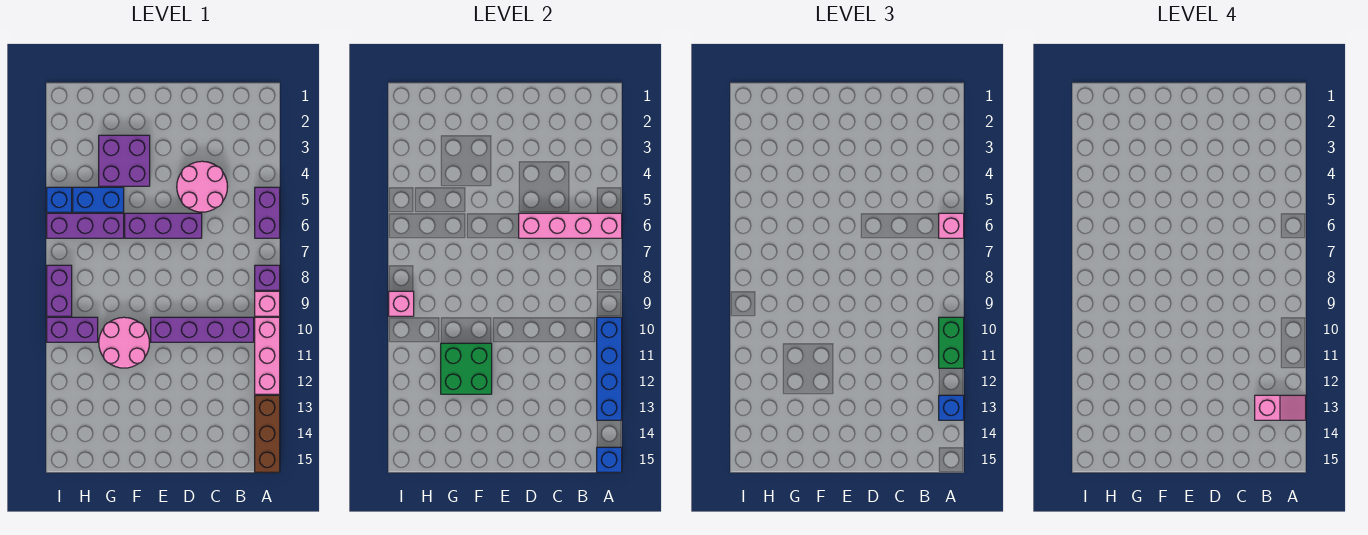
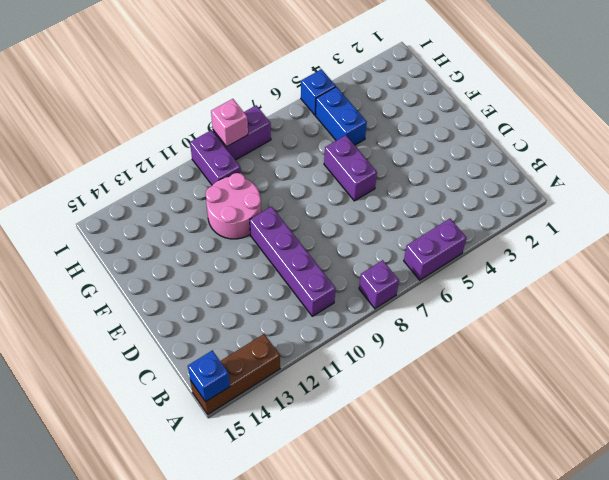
purple 1x2 brick [324,135,377,201] -> purple 1x3 brick [125,213,202,238]
none -> pink 1x1 brick [255,291,280,316]
none -> pink 1x3 brick [255,317,280,394]
none -> pink 2x2 round brick [177,161,228,212]

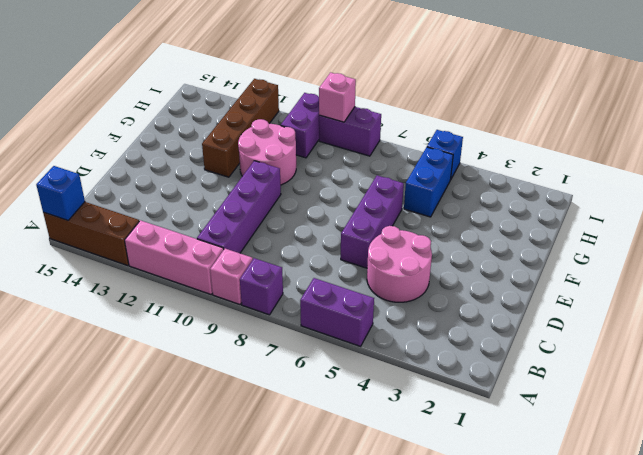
brown 1x4 brick [202,79,279,177] -> none
none -> purple 2x2 brick [99,135,150,186]
none -> purple 1x3 brick [47,213,124,238]
none -> pink 1x4 brick [519,213,622,238]

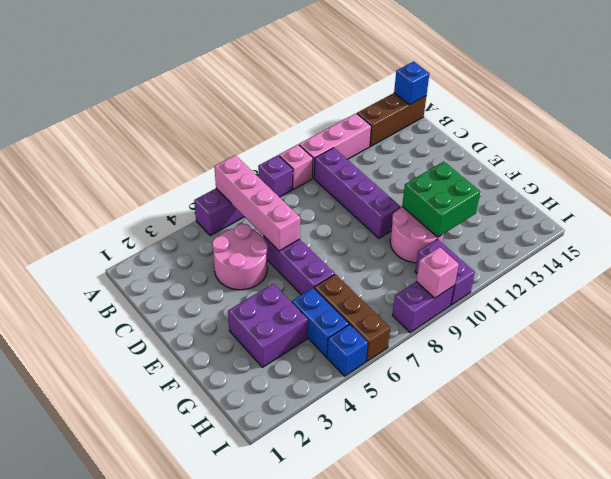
brown 1x3 brick [314,274,390,361] -> purple 1x3 brick [47,213,124,238]
none -> blue 1x4 brick [597,317,622,420]
none -> pink 1x1 brick [939,213,964,238]
none -> green 1x2 brick [939,317,964,368]

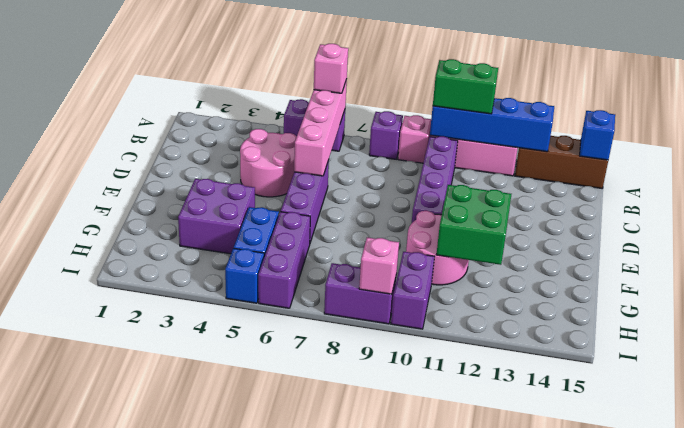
none -> blue 1x1 brick [939,395,964,420]
none -> pink 1x2 slope [1255,395,1306,420]

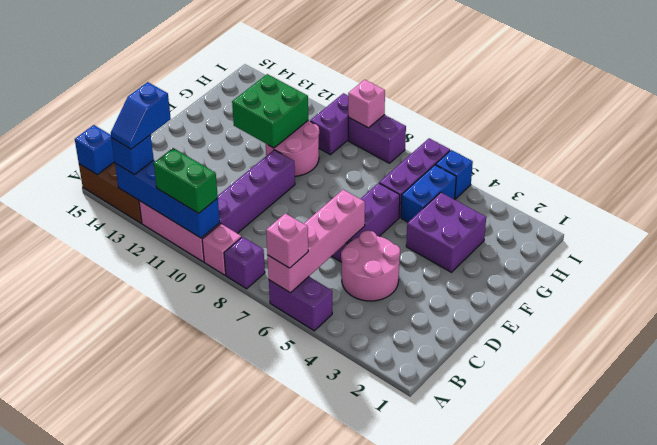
blue 1x2 slope [111,82,171,149] -> pink 1x2 slope [1255,395,1306,420]

